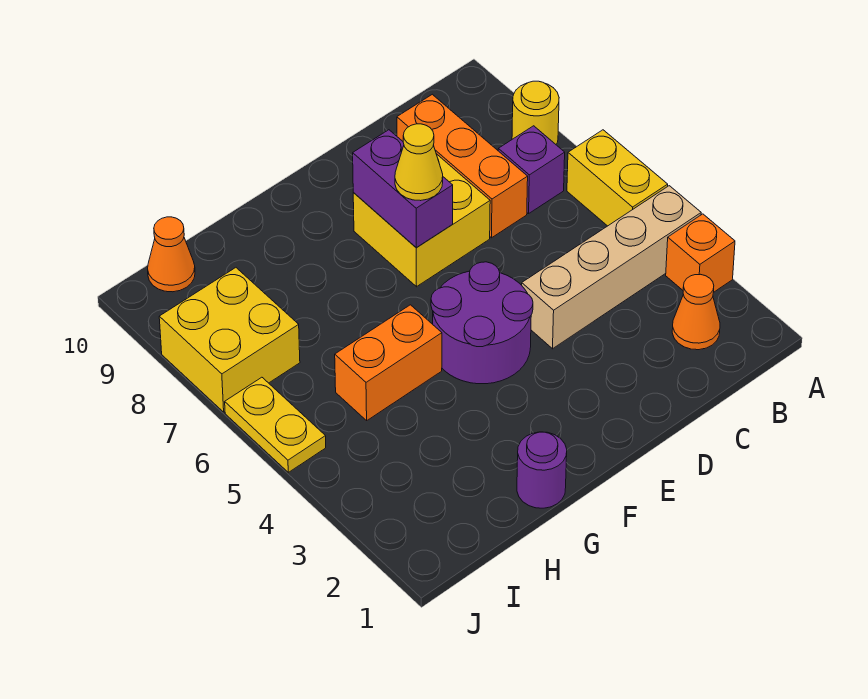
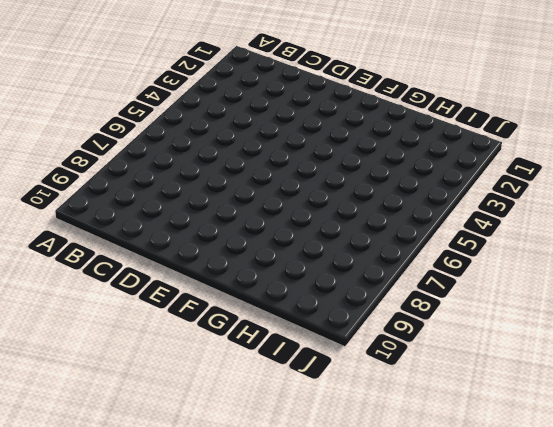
none -> orange 1x1 brick [666,214,735,293]
none -> tan 1x4 brick [522,186,701,349]
none -> yellow 1x2 brick [567,130,668,226]

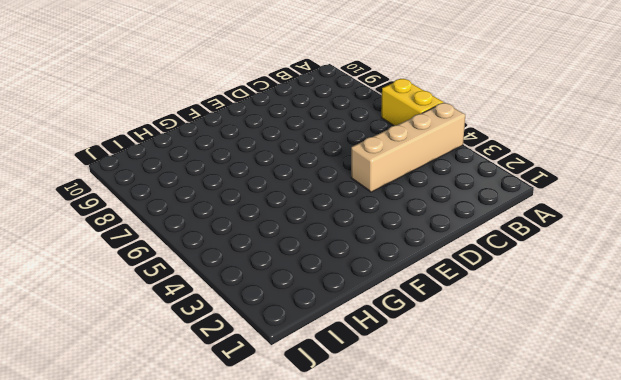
none -> orange 1x1 brick [666,214,735,293]
none -> yellow 1x1 round brick [512,81,559,144]
none -> orange 1x1 cone [672,274,720,350]

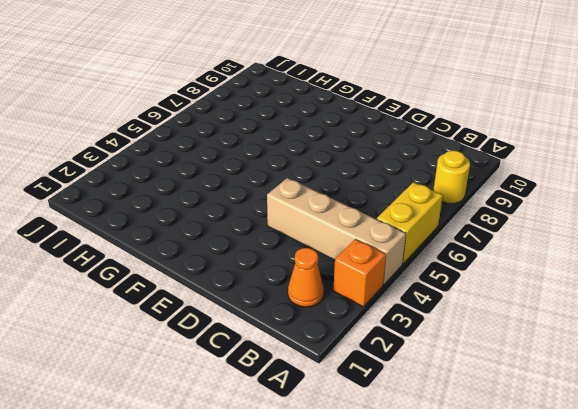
none -> purple 1x1 brick [498,126,565,214]
none -> orange 1x3 brick [397,94,528,238]
none -> yellow 2x2 brick [353,154,490,287]

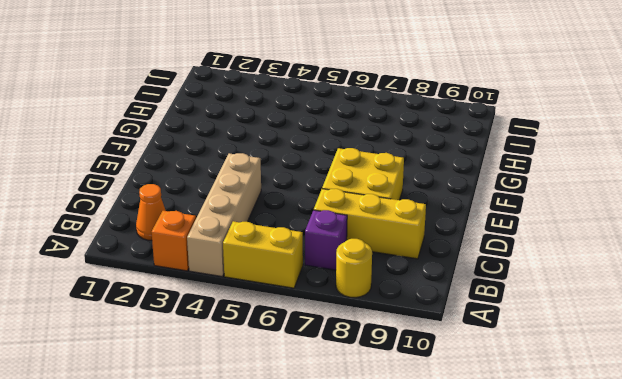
yellow 1x3 brick [314,189,426,259] -> orange 1x3 brick [397,94,528,238]
none -> purple 2x2 round brick [431,262,533,384]
none -> purple 1x1 round brick [517,432,567,508]
none -> orange 1x2 brick [335,305,442,420]

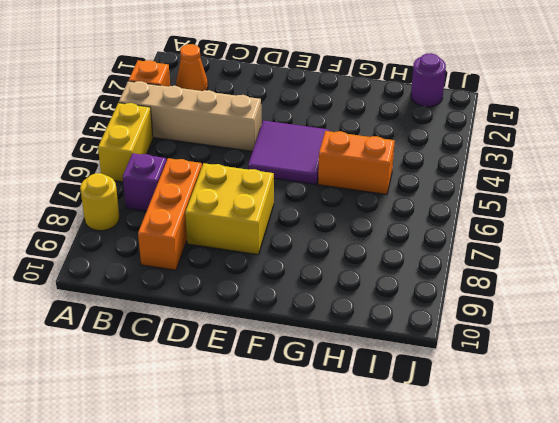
purple 2x2 tile [248,121,329,184] -> purple 2x2 round brick [431,262,533,384]
purple 1x1 round brick [411,53,446,107] -> purple 1x1 round brick moved to [517,432,567,508]
none -> yellow 2x2 brick [159,268,300,412]
none -> orange 1x1 cone [148,217,195,292]
none -> yellow 1x2 plate [225,377,326,472]

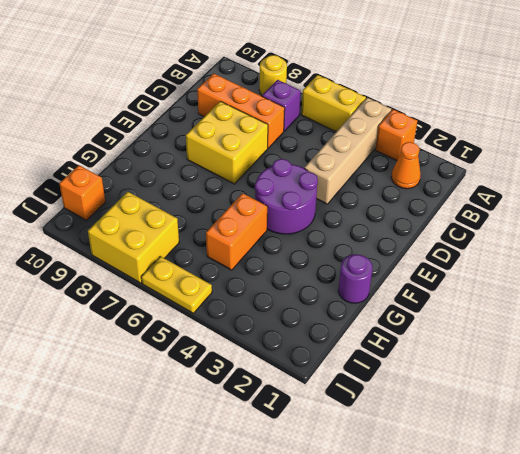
orange 1x1 brick [59,165,105,220] -> orange 1x1 cone [148,217,195,292]
none -> purple 1x2 brick [353,130,453,247]
none -> yellow 1x1 cone [395,124,443,201]

